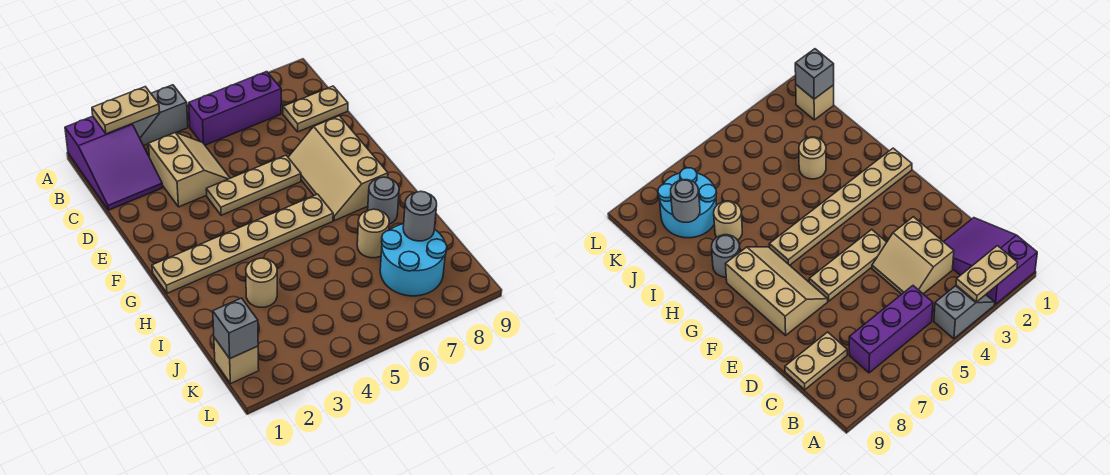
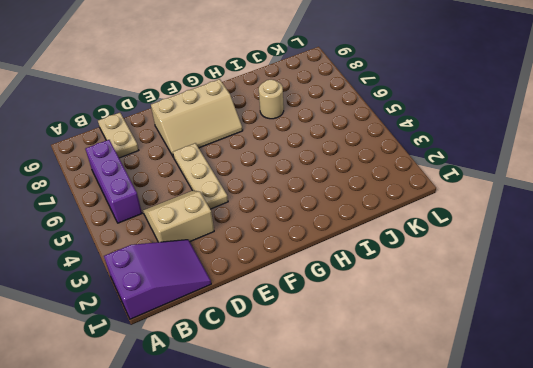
none -> grey 1x2 slope [132,85,188,146]
none -> tan 1x6 plate [152,194,333,293]
none -> grey 1x1 round brick [368,177,399,224]

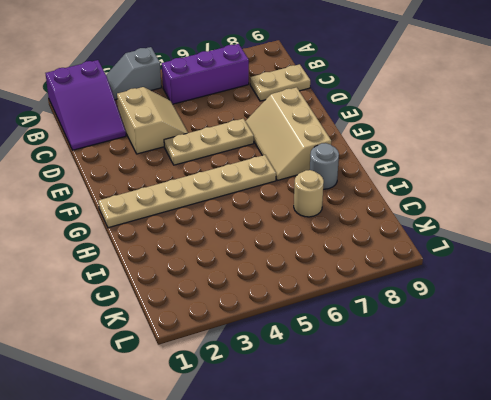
none -> tan 1x1 round brick [246,258,277,307]
none -> cyan 2x2 round brick [380,224,447,296]
none -> tan 1x1 brick [214,338,259,384]

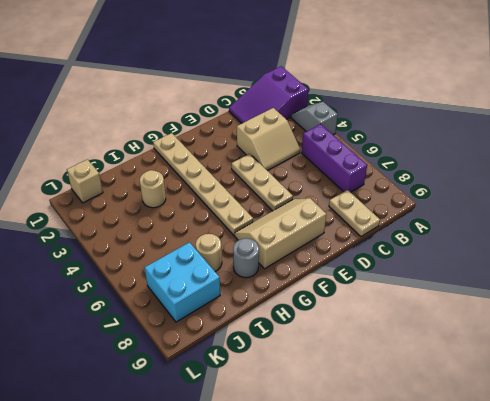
cyan 2x2 brick [145,242,220,322] -> cyan 2x2 round brick [380,224,447,296]
none -> tan 1x2 plate [92,87,159,134]
none -> grey 1x1 round brick [403,191,437,241]
none -> grey 1x1 brick [213,298,258,358]

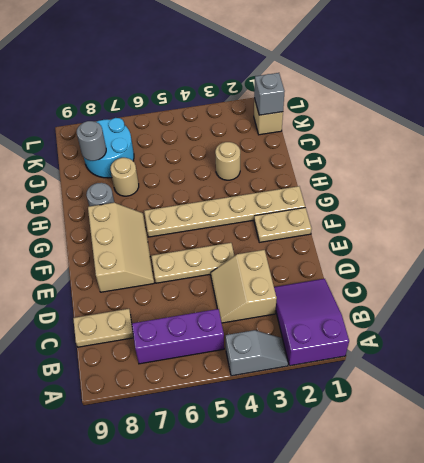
tan 1x2 plate [254,208,312,242] -> tan 1x2 plate moved to [92,87,159,134]

